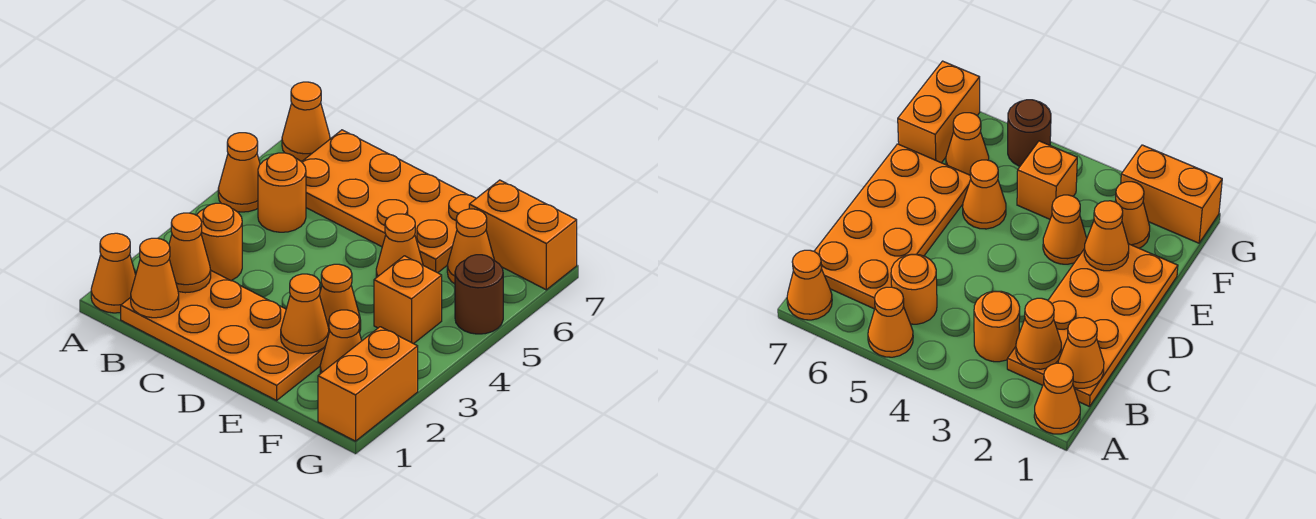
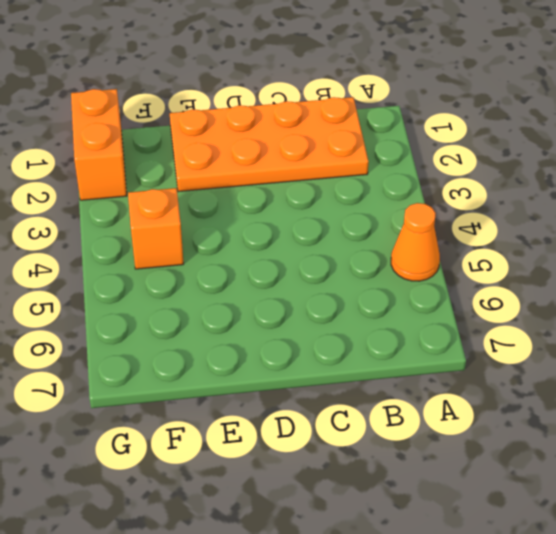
none -> orange 1x1 cone [91,233,136,313]
none -> orange 1x1 cone [282,82,330,161]
none -> orange 1x1 round brick [197,203,242,281]

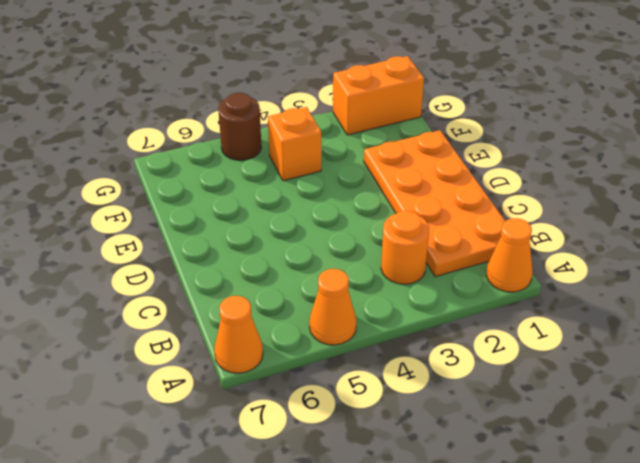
none -> orange 1x1 round brick [258,153,306,232]
none -> orange 2x4 plate [302,130,476,273]
none -> orange 1x1 cone [319,264,361,333]

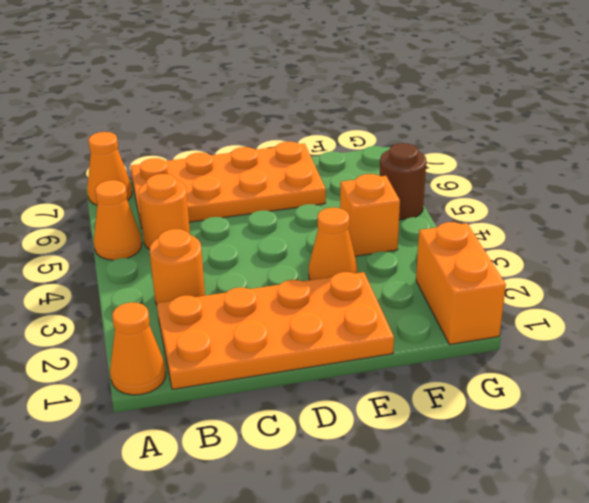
none -> orange 1x1 cone [376,214,423,278]
none -> orange 1x1 cone [320,310,362,374]
none -> orange 1x1 cone [447,209,494,284]

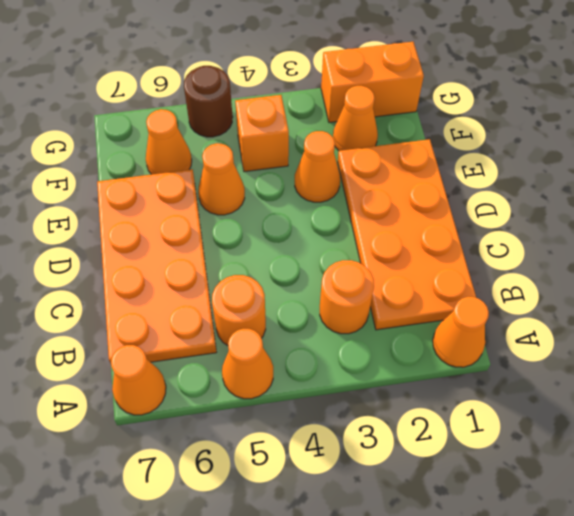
none -> orange 1x2 brick [469,180,577,290]
none -> orange 1x1 cone [131,238,179,318]
none -> orange 1x1 cone [169,213,211,293]

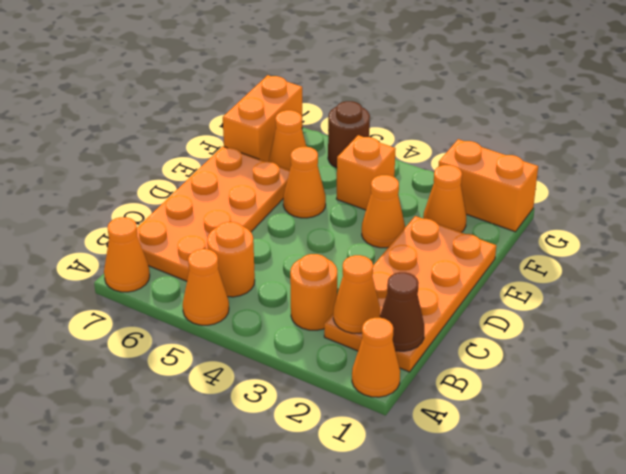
brown 1x1 cone [379,272,424,351] -> orange 1x1 cone [131,238,179,318]
none -> orange 1x1 cone [281,274,329,354]

